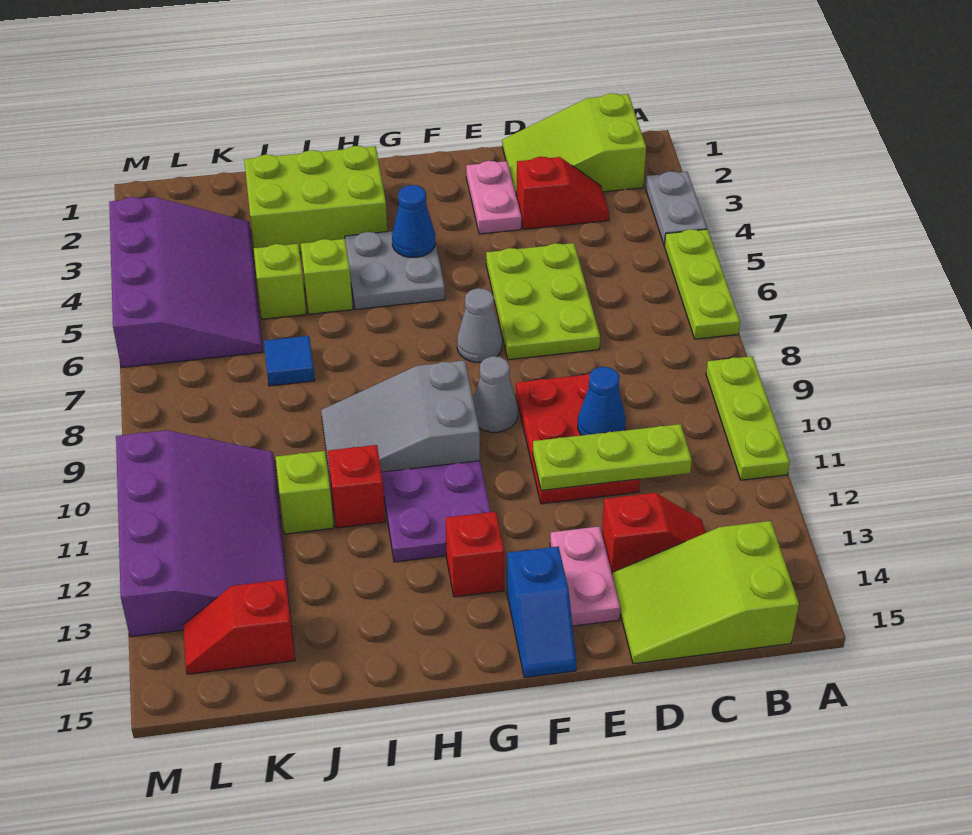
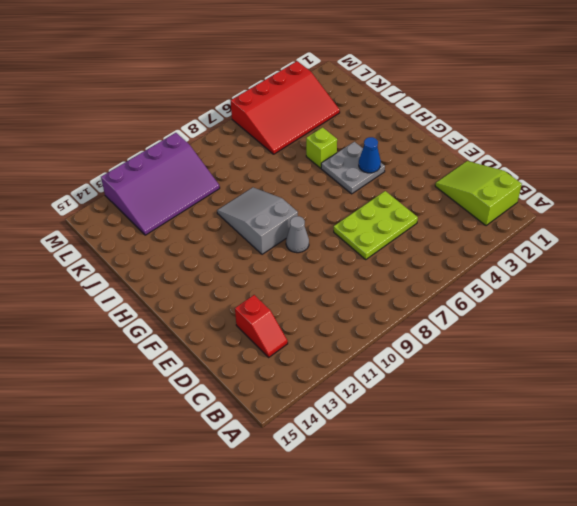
red 3x4 slope [231,61,340,154] -> purple 3x4 slope [109,197,263,368]
none -> grey 1x2 plate [646,171,707,245]
none -> lime 1x3 plate [664,229,740,339]
none -> lime 1x3 plate [706,356,790,480]
none -> lime 2x3 slope [612,521,799,664]

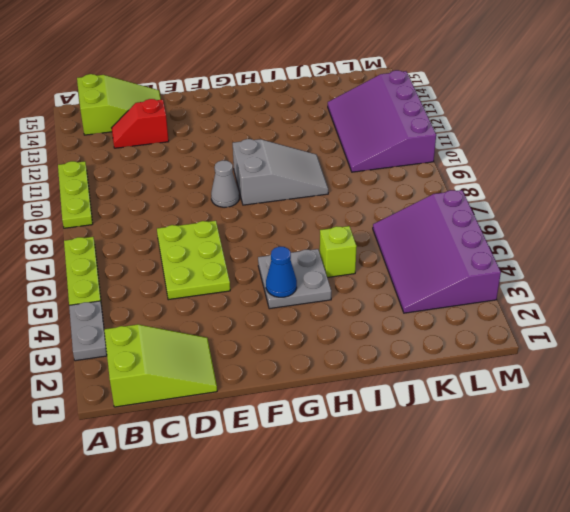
none -> red 1x2 slope [516,157,609,229]
none -> red 2x3 plate [516,373,640,504]
none -> pink 1x2 plate [466,161,521,234]
none -> pink 1x2 plate [550,526,620,626]

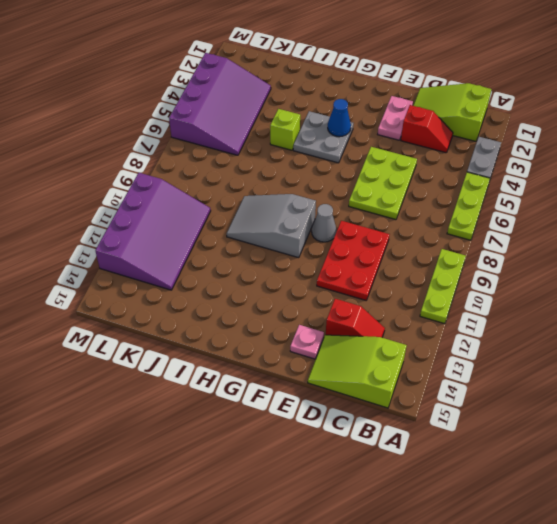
pink 1x1 plate [290,325,324,359] -> pink 1x2 plate [550,526,620,626]
none -> grey 1x1 cone [457,288,502,362]
none -> blue 1x2 slope [507,547,576,678]
none -> purple 2x2 plate [381,461,490,562]
none -> red 1x1 brick [446,512,504,597]

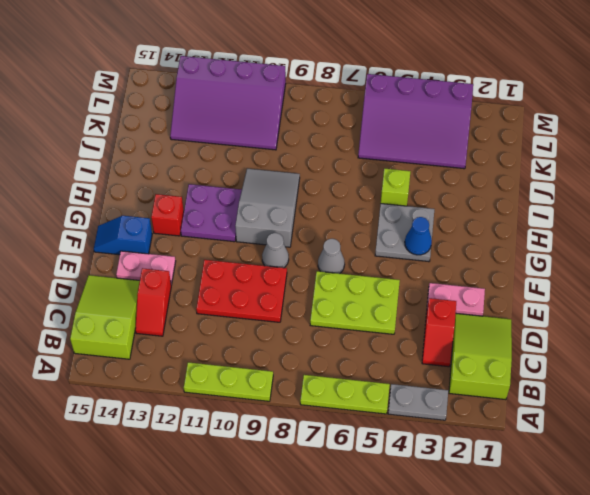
none -> lime 2x3 brick [244,146,387,252]
none -> red 1x1 brick [328,445,385,528]
none -> lime 1x1 brick [254,244,306,319]
none -> blue 1x1 tile [264,336,315,386]

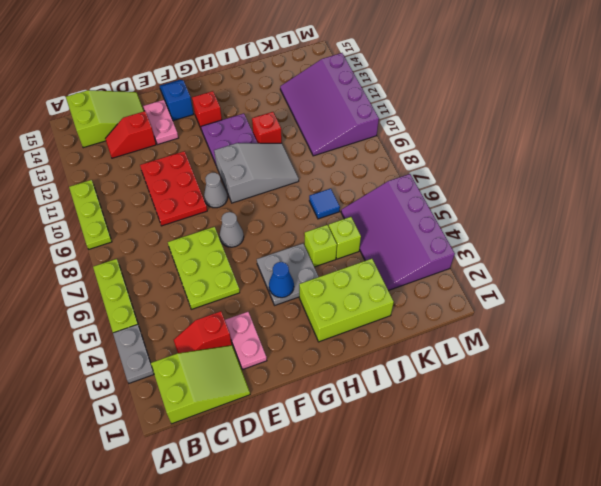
none -> lime 1x1 brick [276,451,334,534]
none -> red 1x2 slope [183,579,295,674]
none -> lime 1x3 plate [533,424,692,490]
none -> blue 1x1 cone [578,367,626,435]

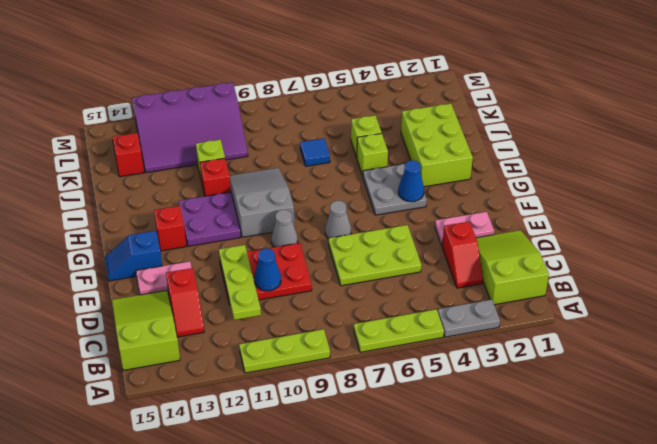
none -> purple 3x4 slope [109,197,263,368]

